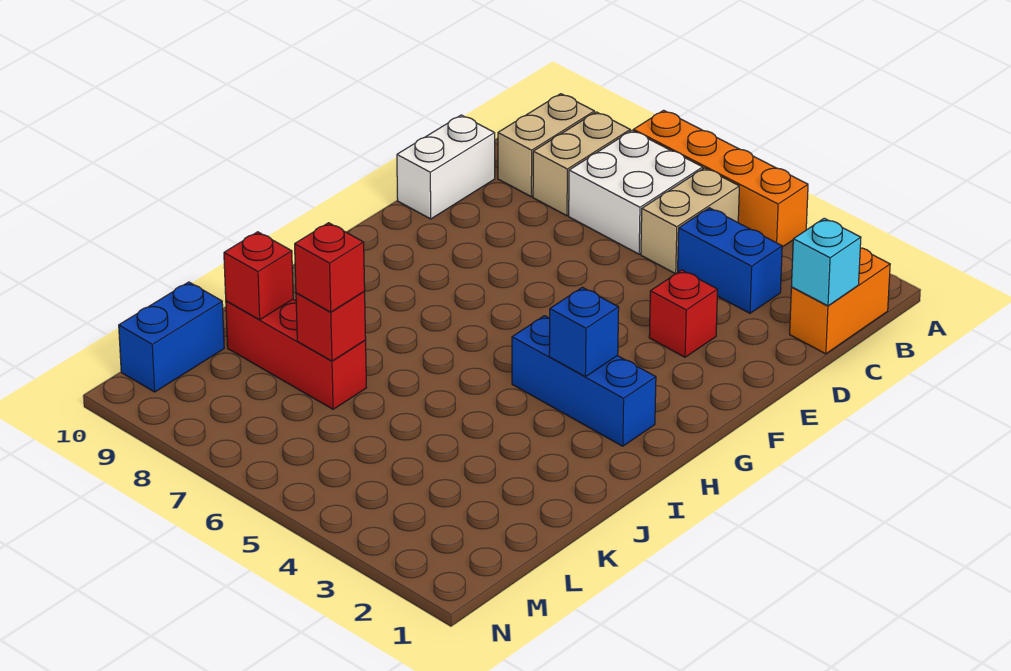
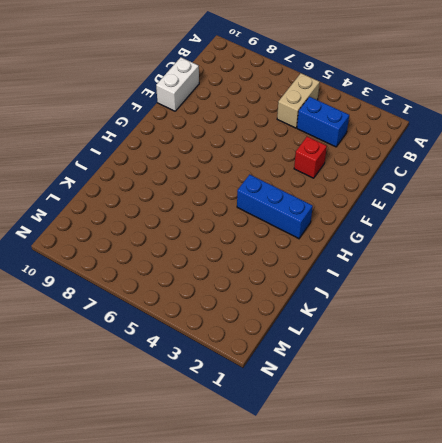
none -> orange 1x4 brick [633,110,808,247]
none -> orange 1x2 brick [790,248,890,354]
none -> white 2x2 brick [569,131,703,254]

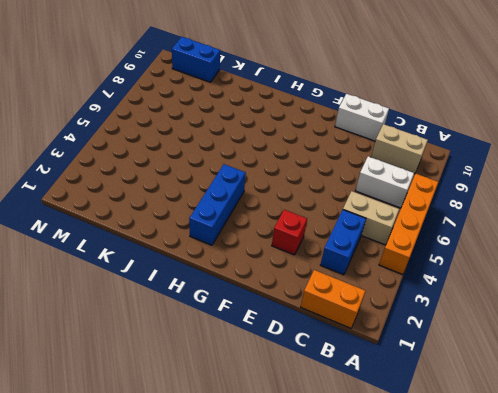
white 1x2 brick [355,156,414,208] -> white 2x2 brick [569,131,703,254]
none -> tan 1x2 brick [533,112,630,216]
none -> red 1x3 brick [226,299,366,409]
none -> cyan 1x1 brick [791,218,861,306]

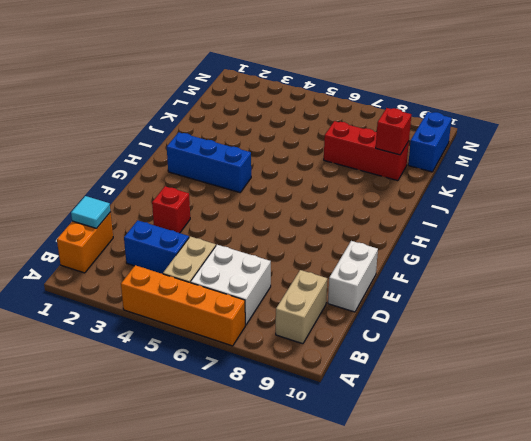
cyan 1x1 tile [71,196,110,228] -> cyan 1x1 brick [791,218,861,306]
none -> tan 1x2 brick [533,112,630,216]
none -> blue 1x1 brick [549,287,619,377]
none -> red 1x1 brick [296,292,366,361]

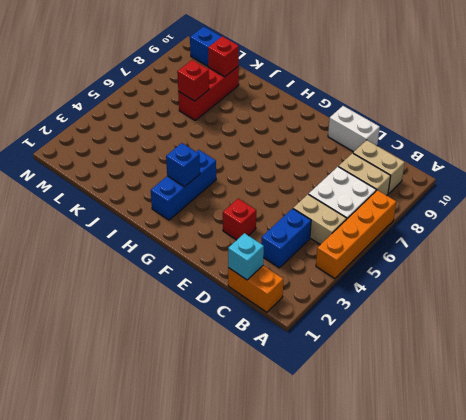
none -> red 1x1 brick [295,223,365,312]

